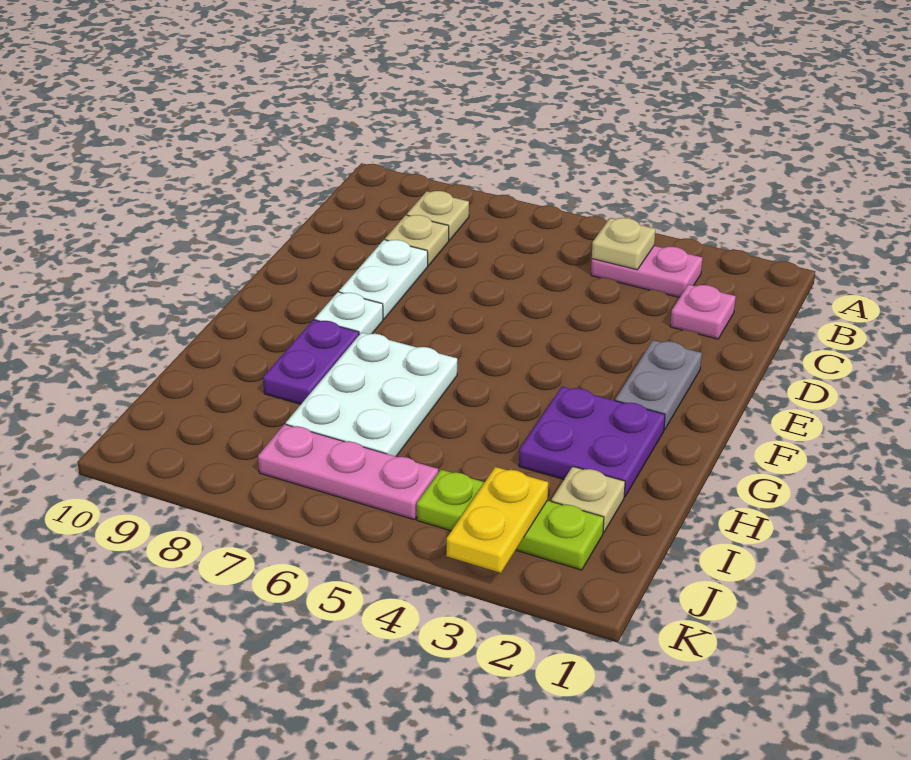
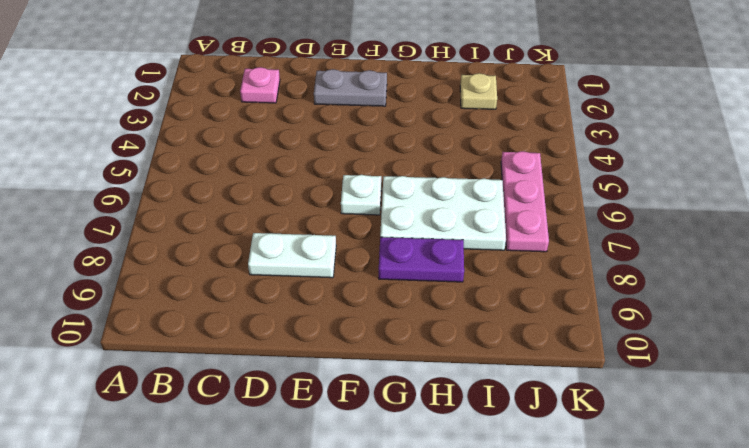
white 1x1 plate [341,175,381,215] -> white 1x1 plate moved to [315,292,383,335]
none -> pink 1x2 plate [591,246,702,298]
none -> tan 1x1 plate [407,191,469,240]
none -> tan 1x1 plate [385,215,449,266]

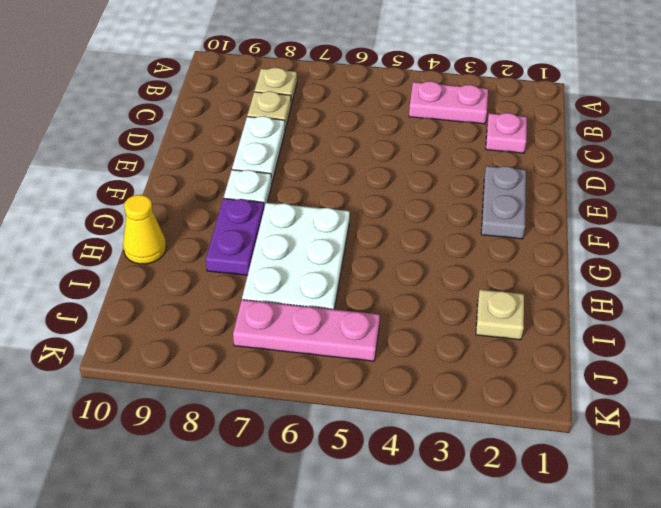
yellow 1x1 cone [123,195,166,264] -> none
none -> purple 2x2 plate [519,387,665,497]
none -> lime 1x3 plate [417,470,604,570]
none -> tan 1x1 plate [592,218,655,270]

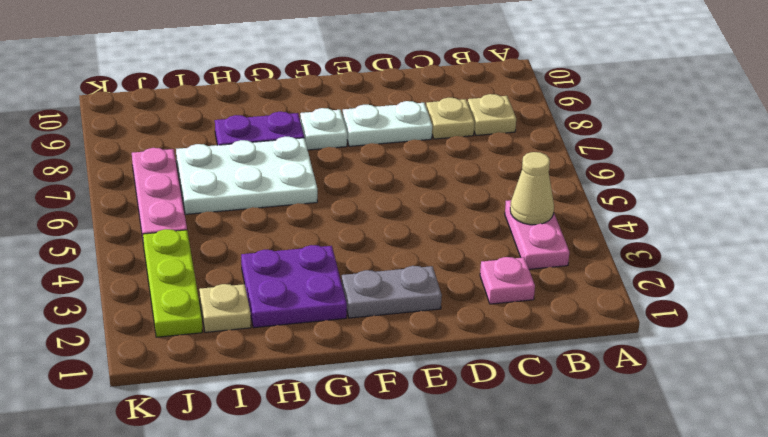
tan 1x1 cone [510,152,554,225] -> tan 1x1 plate [592,218,655,270]
none -> yellow 1x2 plate [447,467,548,573]

